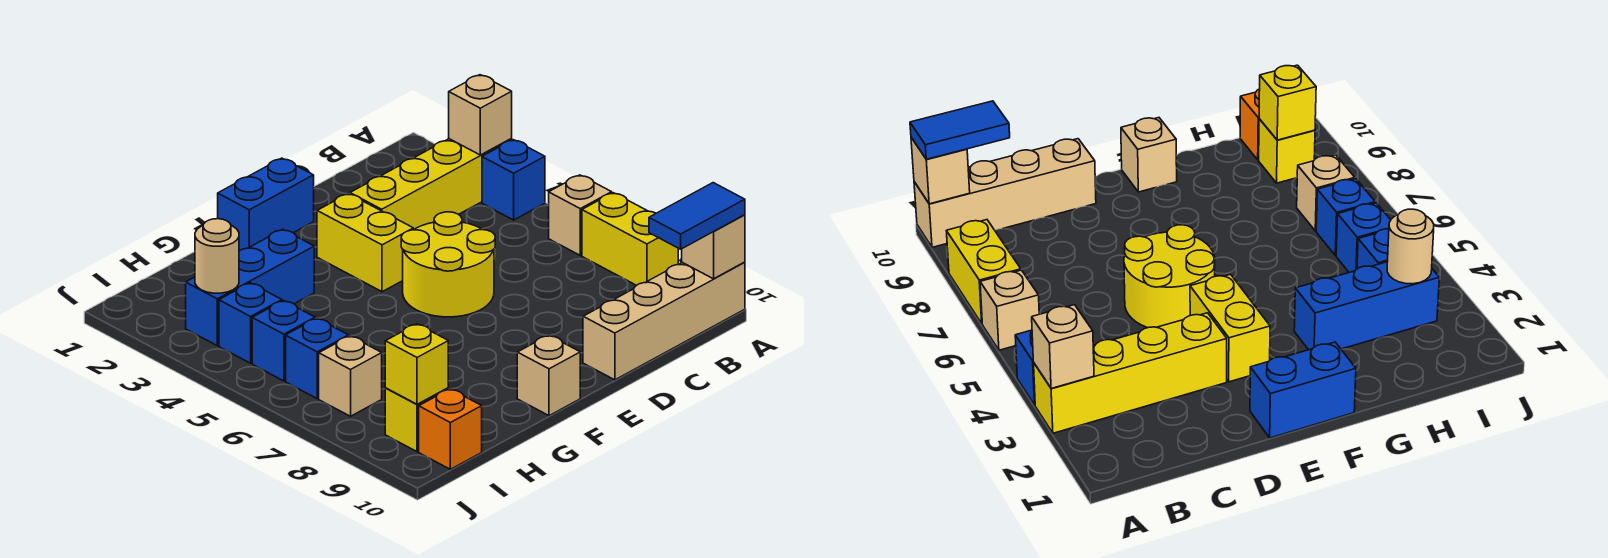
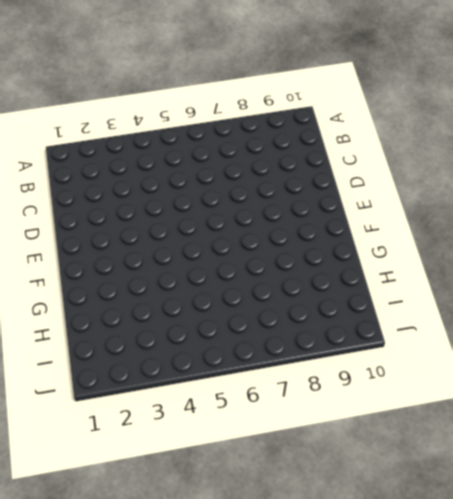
none -> yellow 1x4 brick [350,139,512,230]
none -> blue 1x1 brick [482,140,545,220]
none -> tan 1x1 brick [549,175,612,255]

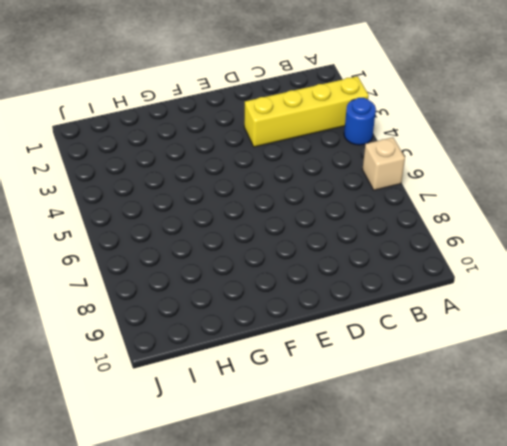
blue 1x1 round brick [344,98,376,145] -> blue 1x1 brick [482,140,545,220]
none -> yellow 1x2 brick [582,193,678,285]
none -> tan 1x4 brick [583,262,745,380]
none -> yellow 2x2 round brick [401,212,495,317]

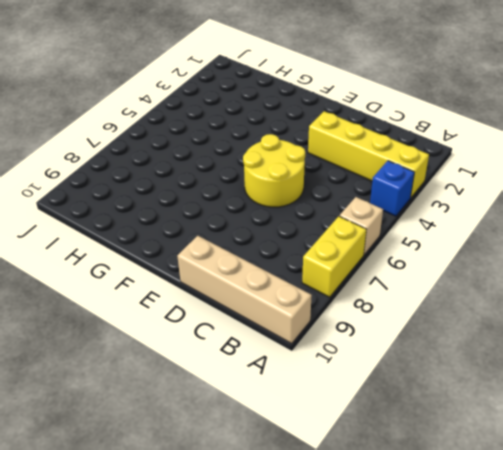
none -> blue 1x2 brick [218,158,314,251]
none -> yellow 1x2 brick [317,194,413,292]
none -> tan 1x1 brick [517,335,580,416]

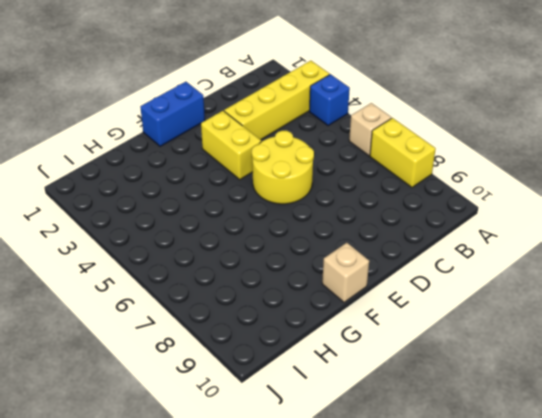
none -> tan 1x4 brick [583,262,745,380]
none -> blue 1x3 brick [186,229,314,346]
none -> blue 1x1 brick [219,283,282,363]

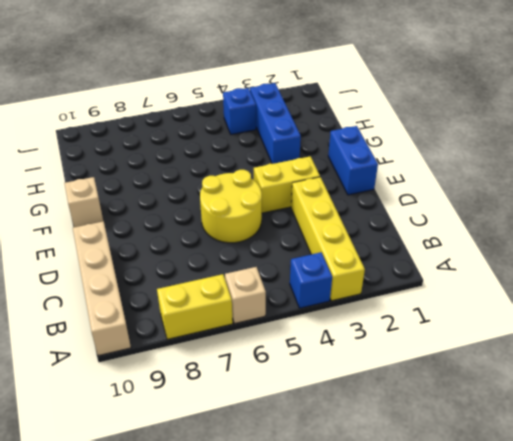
none -> blue 1x1 brick [252,301,316,381]
none -> blue 1x1 brick [286,318,349,399]
none -> tan 1x1 brick [319,336,382,416]

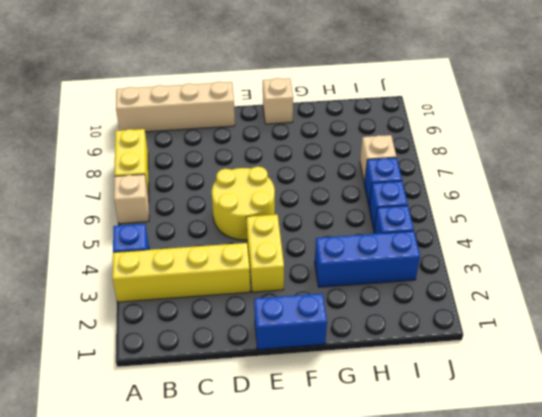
none -> yellow 1x1 brick [385,388,448,452]
none -> orange 1x1 brick [419,389,482,469]
none -> tan 1x1 brick [449,75,512,155]

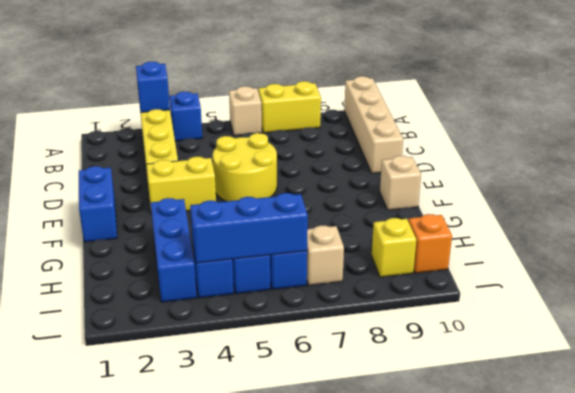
blue 1x1 brick [136,62,170,112] -> tan 1x1 brick [449,75,512,155]
blue 1x3 brick [190,193,308,263] -> none
none -> tan 1x1 brick [682,215,745,279]
none -> tan 1x1 round brick [195,219,239,293]
none -> yellow 1x1 brick [385,324,448,404]

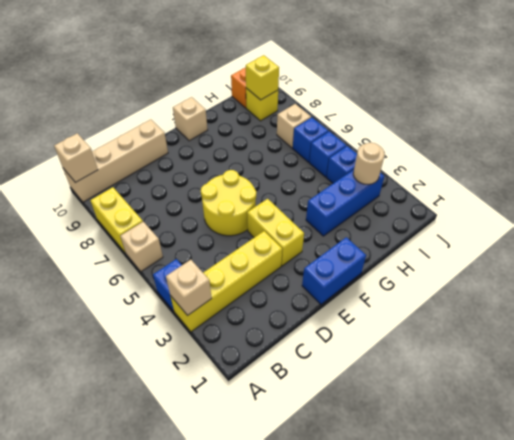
none -> blue 1x2 tile [649,183,745,249]

